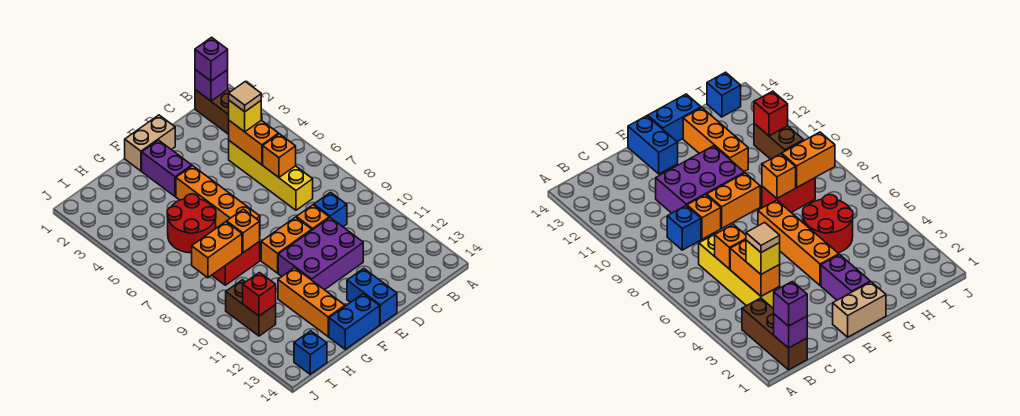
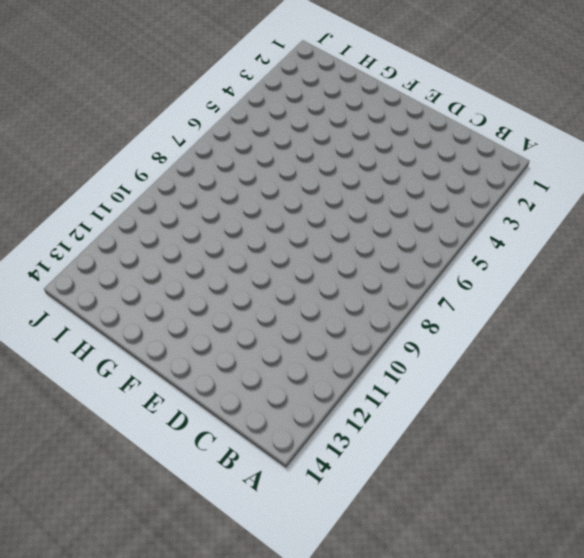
none -> brown 1x3 brick [195,90,262,134]
none -> yellow 1x4 brick [229,141,313,210]
none -> blue 1x1 brick [314,192,347,227]

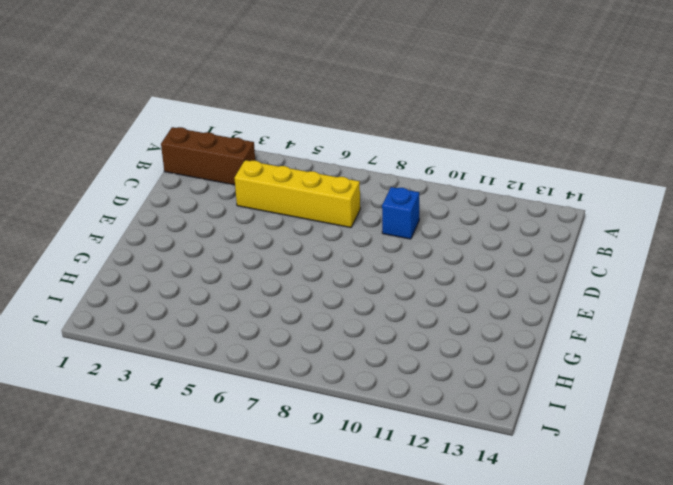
none -> orange 1x1 brick [296,205,329,230]
none -> purple 2x3 brick [278,218,363,290]
none -> tan 1x2 brick [125,115,175,171]

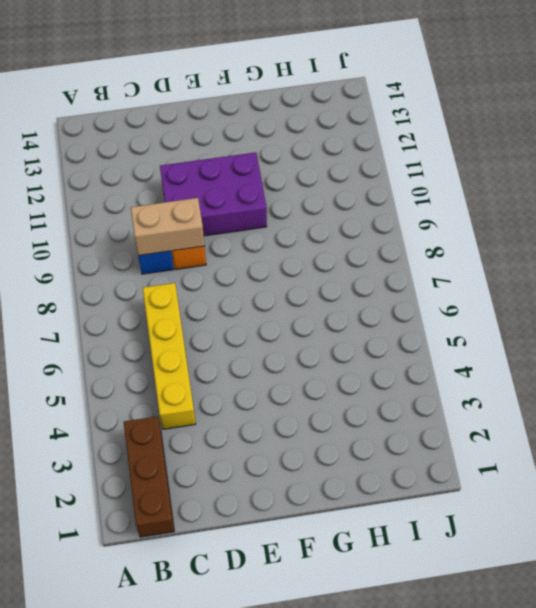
tan 1x2 brick [131,198,204,256] -> tan 1x2 brick moved to [125,115,175,171]
none -> orange 1x2 brick [261,217,312,273]
none -> blue 1x2 brick [347,268,397,325]
none -> purple 1x2 brick [142,140,192,196]

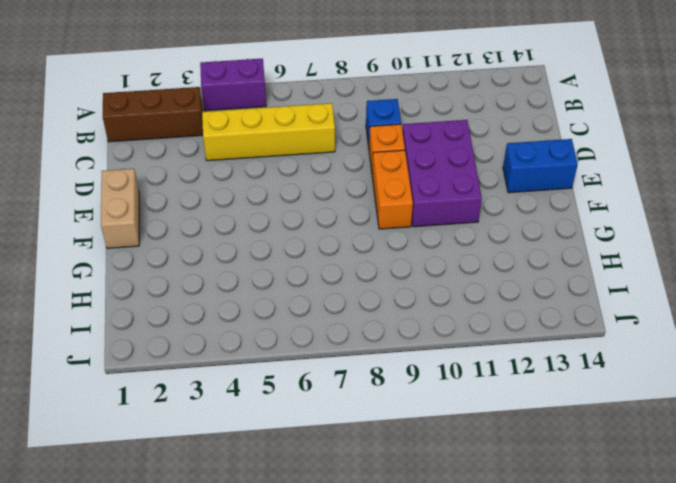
purple 1x2 brick [200,58,266,111] -> purple 1x2 brick moved to [142,140,192,196]
none -> orange 1x4 brick [176,166,260,228]
none -> blue 1x2 brick [329,294,380,349]
none -> red 2x2 round brick [167,194,216,253]

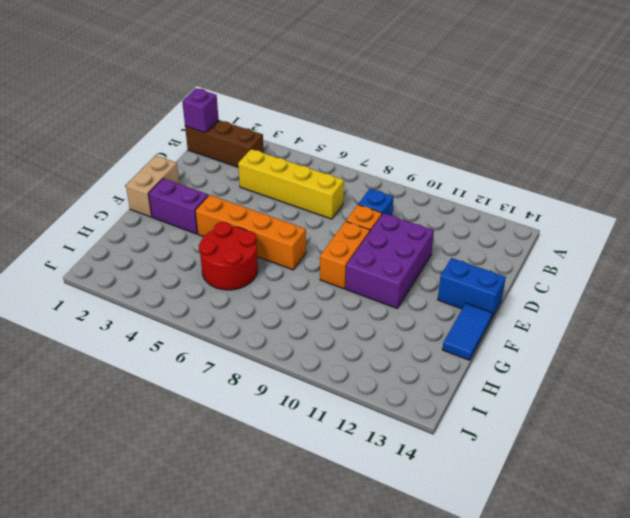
blue 1x2 tile [442,303,492,360] -> blue 1x2 brick [329,294,380,349]
none -> red 1x2 brick [212,241,260,285]
none -> orange 1x3 brick [278,268,345,337]
none -> brown 1x2 brick [226,280,276,336]

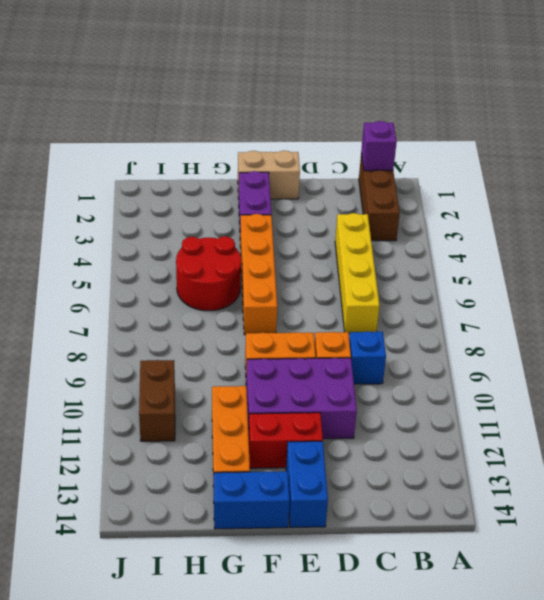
red 1x2 brick [249,413,323,468] -> red 1x2 brick moved to [212,241,260,285]
none -> blue 1x1 brick [294,331,327,374]
none -> orange 1x2 brick [229,120,279,165]
none -> orange 1x1 brick [263,134,296,177]

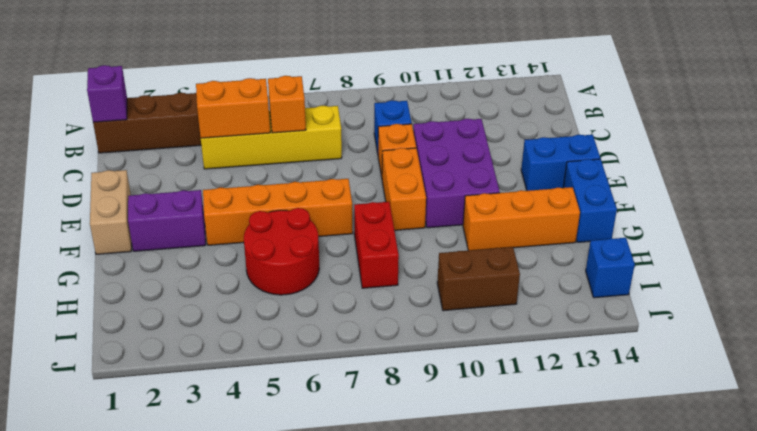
none -> orange 1x1 brick [227,209,260,253]
none -> orange 1x2 brick [192,222,242,278]
none -> red 1x1 brick [243,273,276,316]

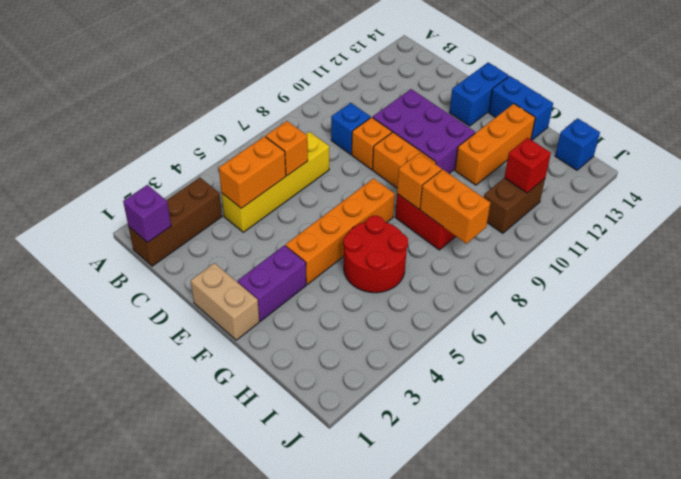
none -> purple 1x1 brick [195,37,228,81]
none -> yellow 1x1 brick [229,101,261,132]
none -> tan 1x1 tile [229,82,261,112]

